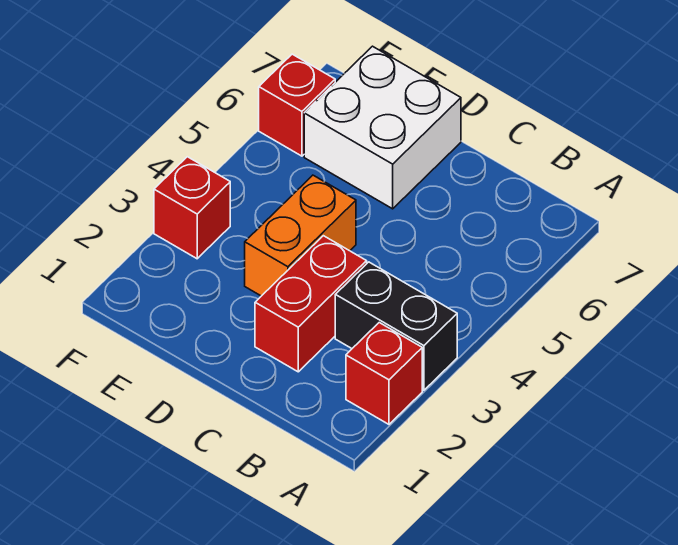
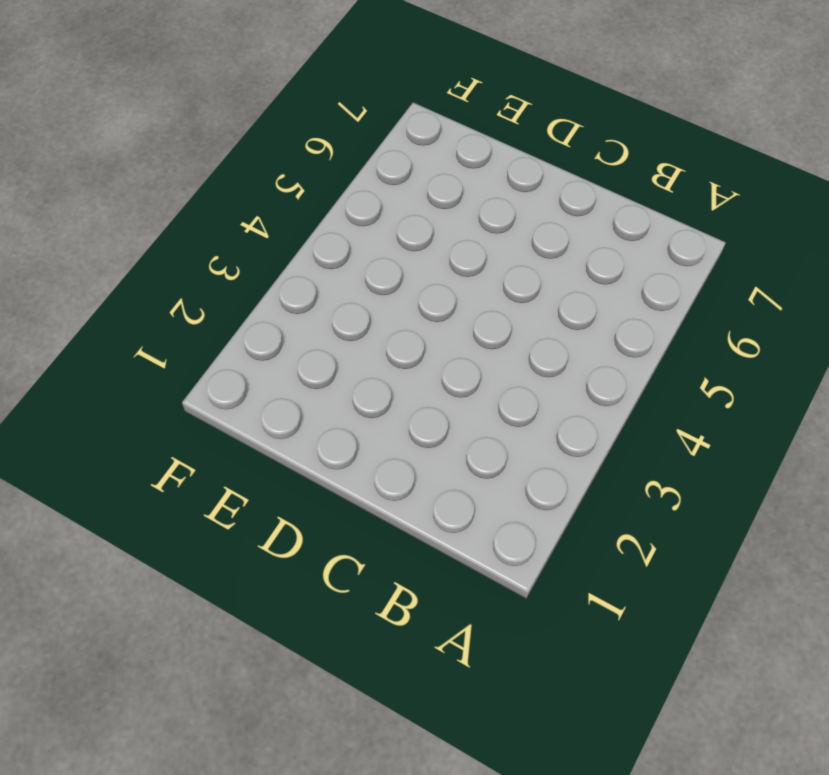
none -> red 1x1 brick [346,323,422,424]
none -> black 1x2 brick [335,262,457,390]

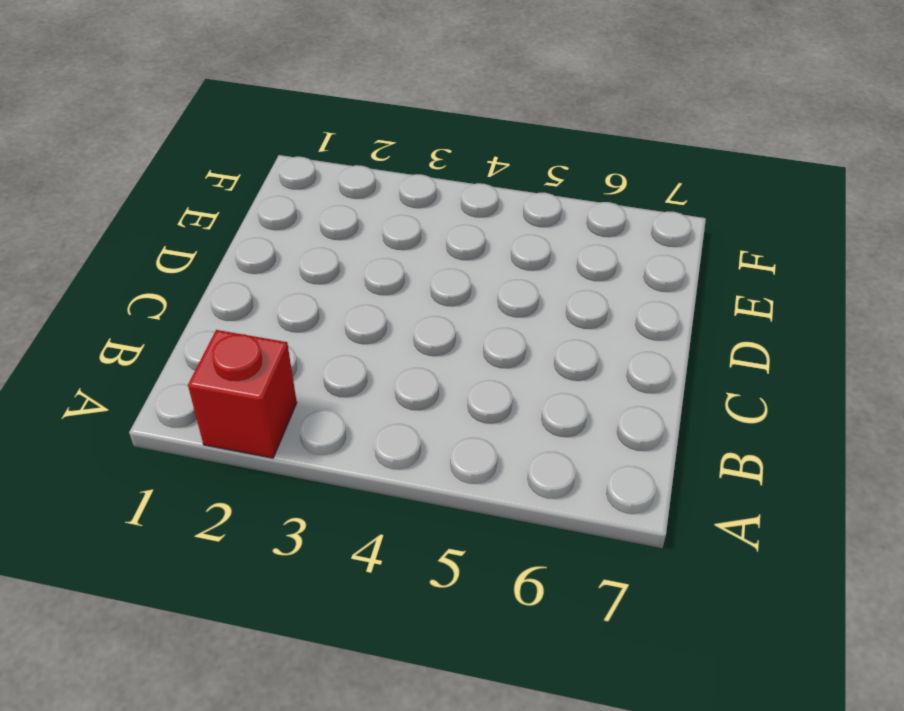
none -> black 1x2 brick [335,262,457,390]
none -> red 1x2 brick [255,236,367,372]

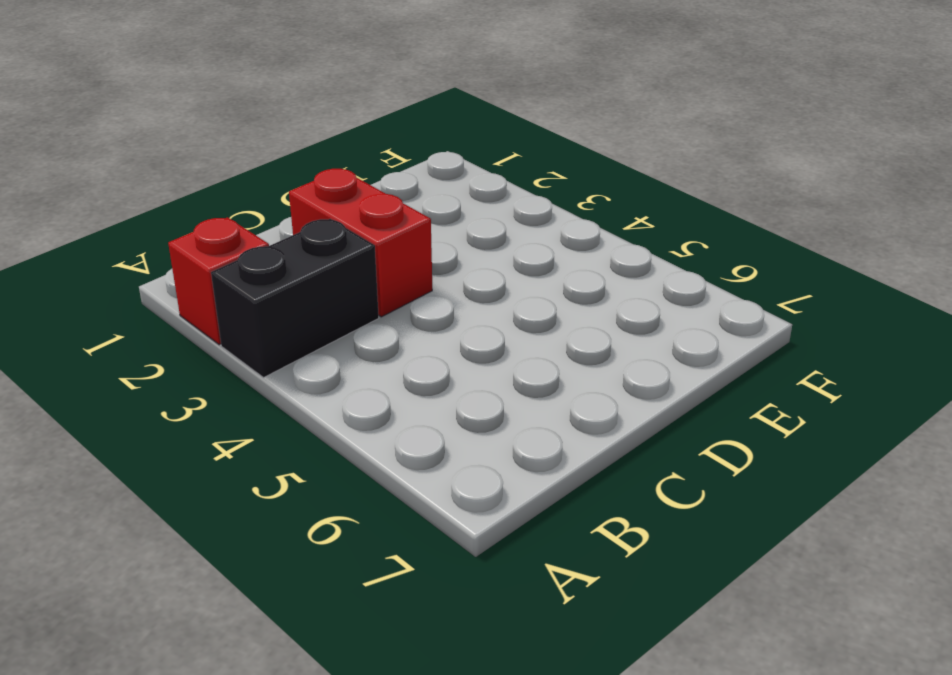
none -> orange 1x2 brick [245,175,356,296]
none -> white 2x2 brick [304,46,461,209]

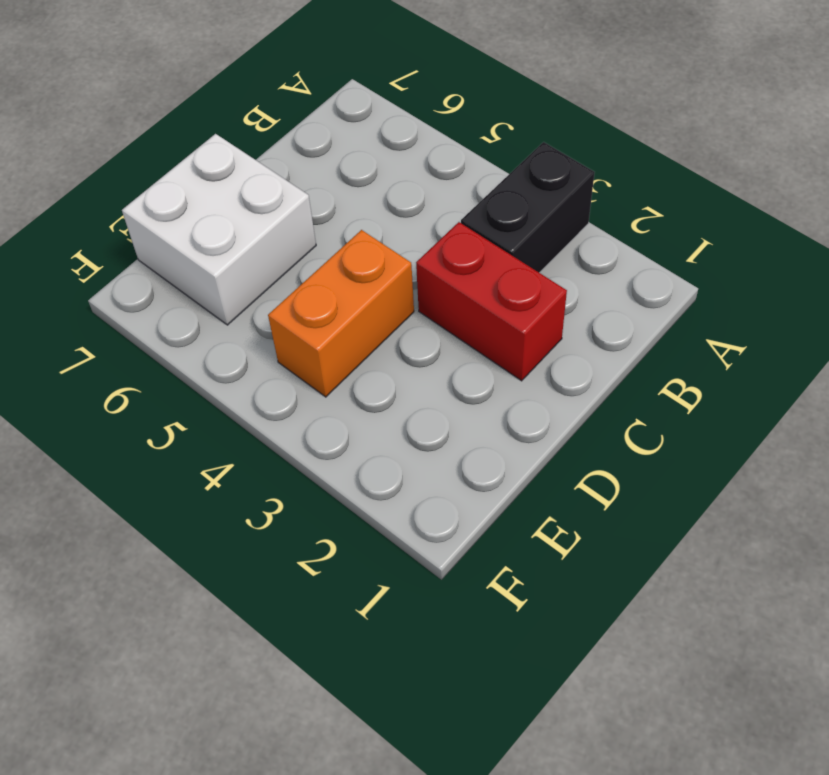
orange 1x2 brick [268,230,414,397] -> orange 1x2 brick turned to [245,175,356,296]
none -> red 1x1 brick [346,323,422,424]
none -> red 1x1 brick [154,157,230,259]

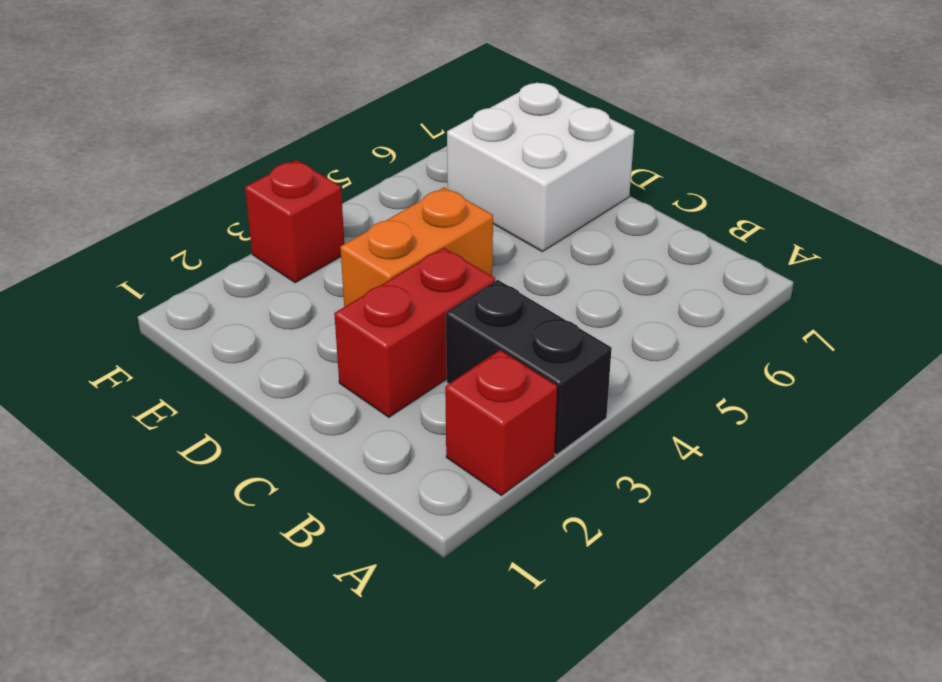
none -> red 1x1 brick [259,54,335,156]

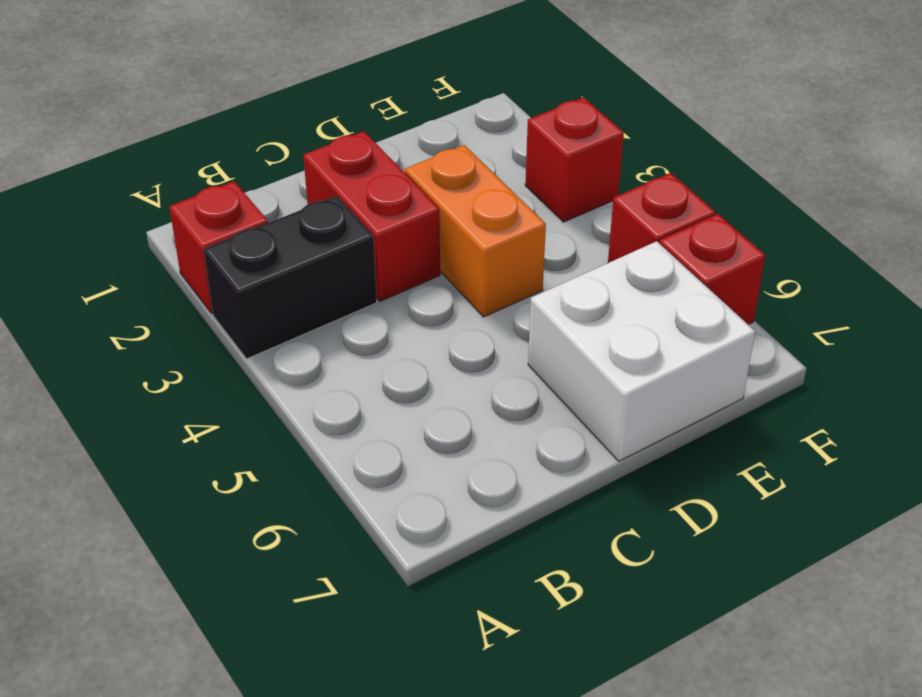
red 1x1 brick [608,173,715,263] -> none

